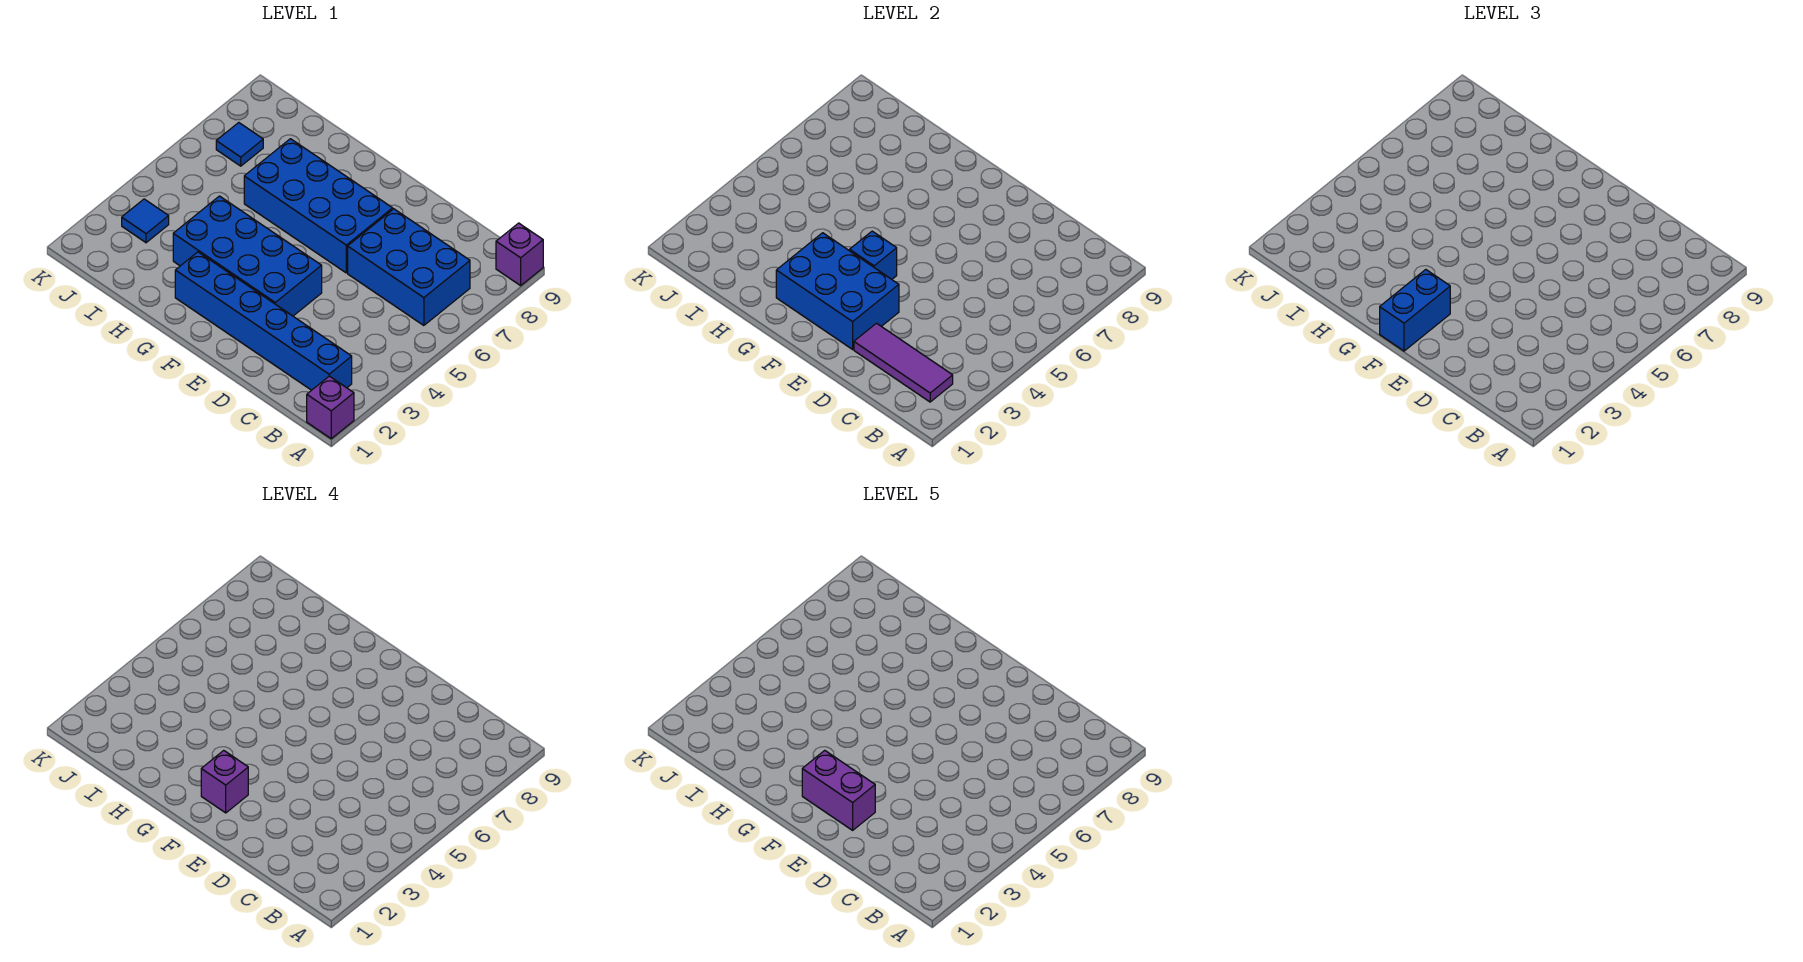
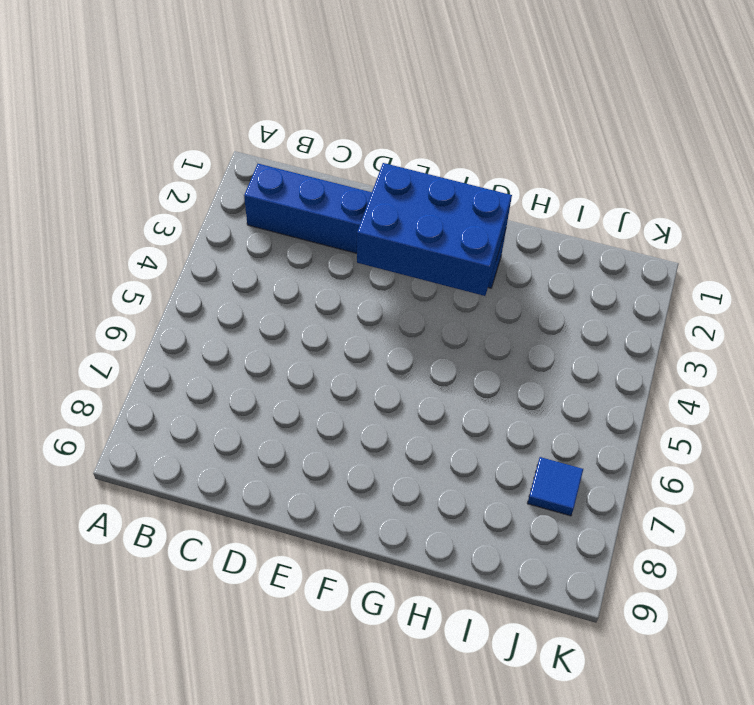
none -> purple 1x1 brick [307,376,354,439]
none -> purple 1x1 brick [496,223,543,286]
none -> blue 2x3 brick [348,209,470,326]

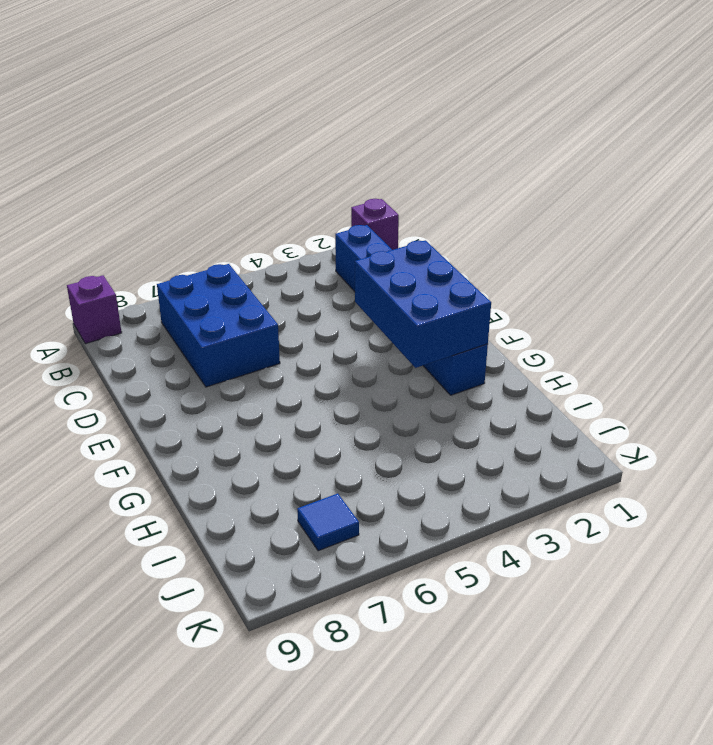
none -> blue 2x4 brick [173,196,322,316]
none -> blue 2x4 brick [244,139,393,273]
none -> blue 1x1 tile [122,199,169,243]

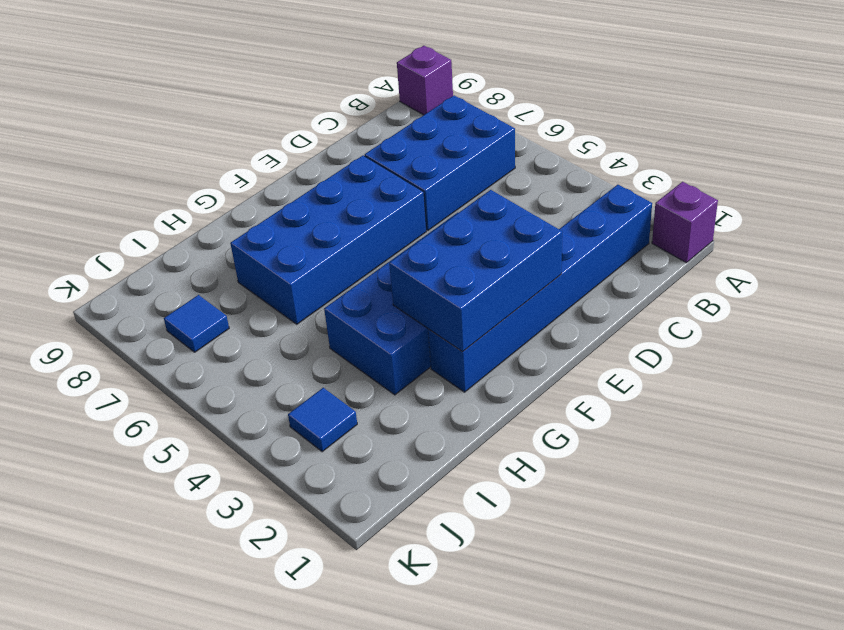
none -> purple 1x3 tile [854,323,953,402]
none -> blue 1x1 brick [850,231,897,279]
none -> blue 1x2 brick [1380,269,1450,351]

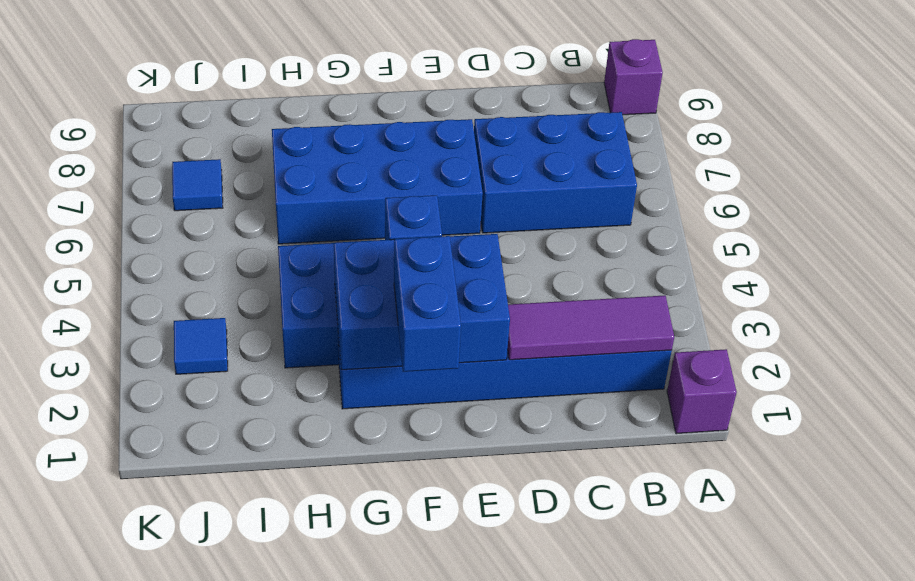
none -> purple 1x1 brick [201,750,248,813]
none -> purple 1x2 brick [802,750,875,830]

